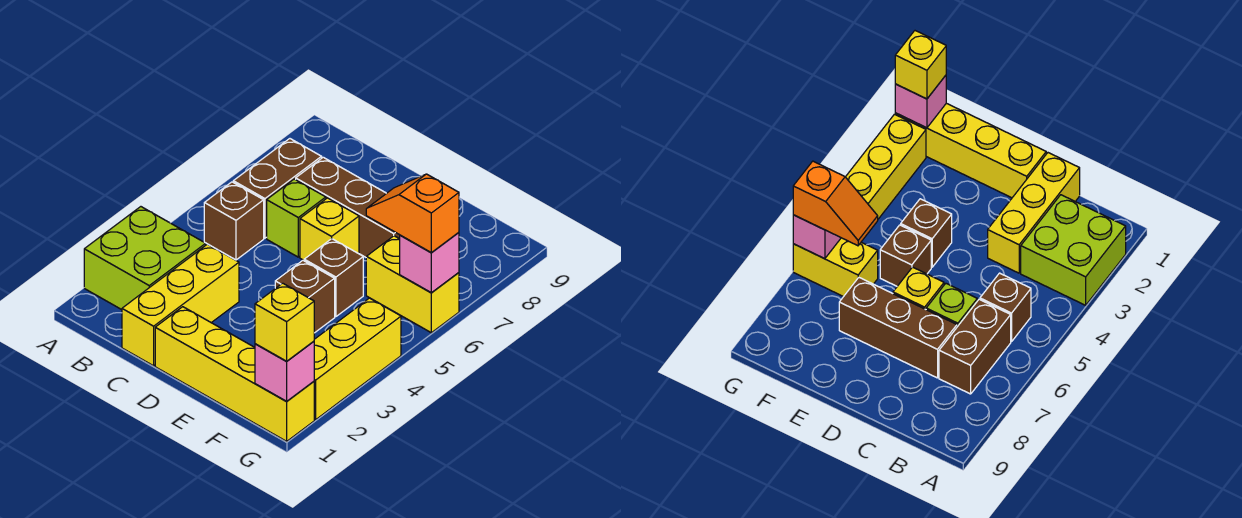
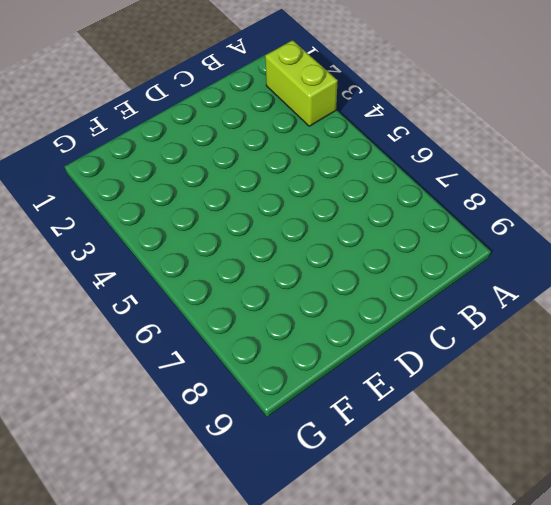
lime 1x2 brick [265,40,338,126] -> lime 2x2 brick [84,207,206,310]
none -> brown 1x1 brick [204,182,264,260]
none -> brown 1x2 brick [233,139,322,238]
none -> yellow 1x3 brick [122,244,239,366]

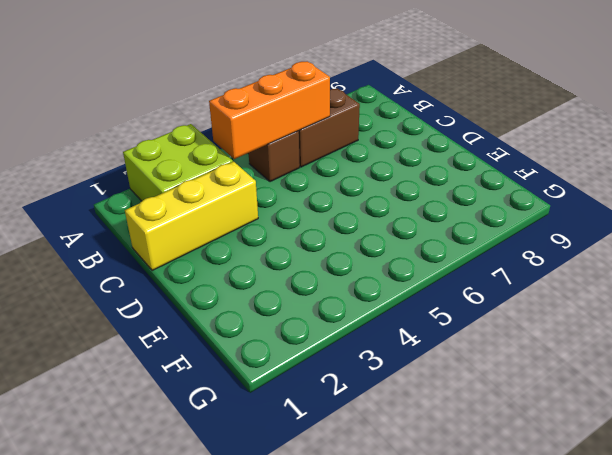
orange 1x3 brick [209,61,330,159] -> none
none -> lime 1x1 brick [267,179,326,257]
none -> brown 1x3 brick [296,157,400,257]
none -> yellow 1x4 brick [155,307,314,441]

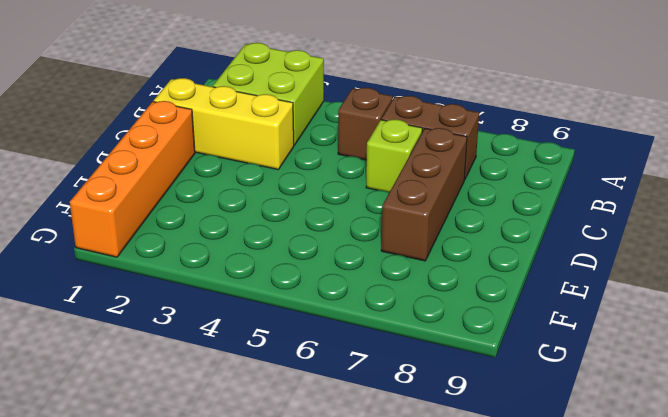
orange 1x4 brick [70,101,195,257] -> yellow 1x4 brick [155,307,314,441]
none -> yellow 1x1 brick [300,198,359,260]
none -> brown 1x1 brick [275,260,335,333]
none -> brown 1x1 brick [304,239,363,317]

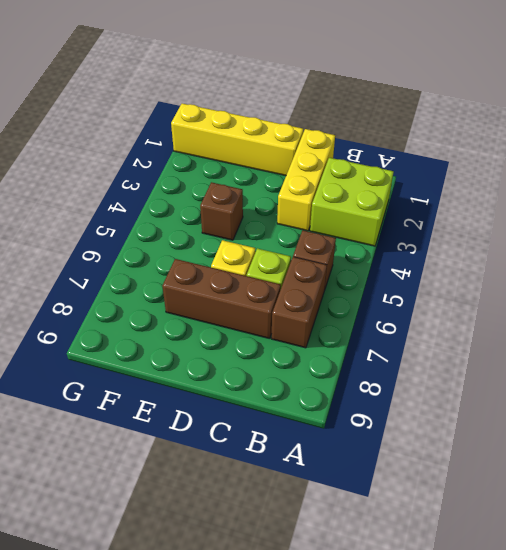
none -> brown 1x1 brick [304,239,363,317]
none -> yellow 1x2 brick [366,236,459,333]
none -> yellow 1x3 brick [314,298,401,420]

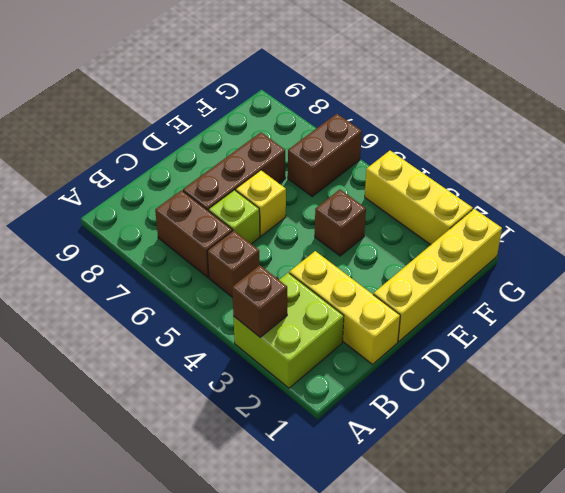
brown 1x1 brick [232,265,287,338] -> brown 1x1 brick moved to [304,239,363,317]
brown 1x2 brick [288,114,362,196] -> yellow 1x2 brick [366,236,459,333]
none -> pink 1x1 brick [255,341,314,401]
none -> pink 1x1 brick [400,232,459,293]
none -> orange 1x2 slope [366,174,459,252]

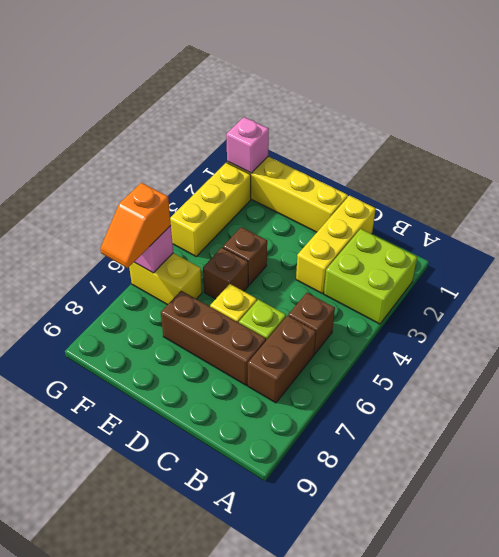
orange 1x2 slope [100,183,171,268] -> orange 1x2 slope turned to [366,174,459,252]
none -> yellow 1x1 brick [255,283,314,361]

